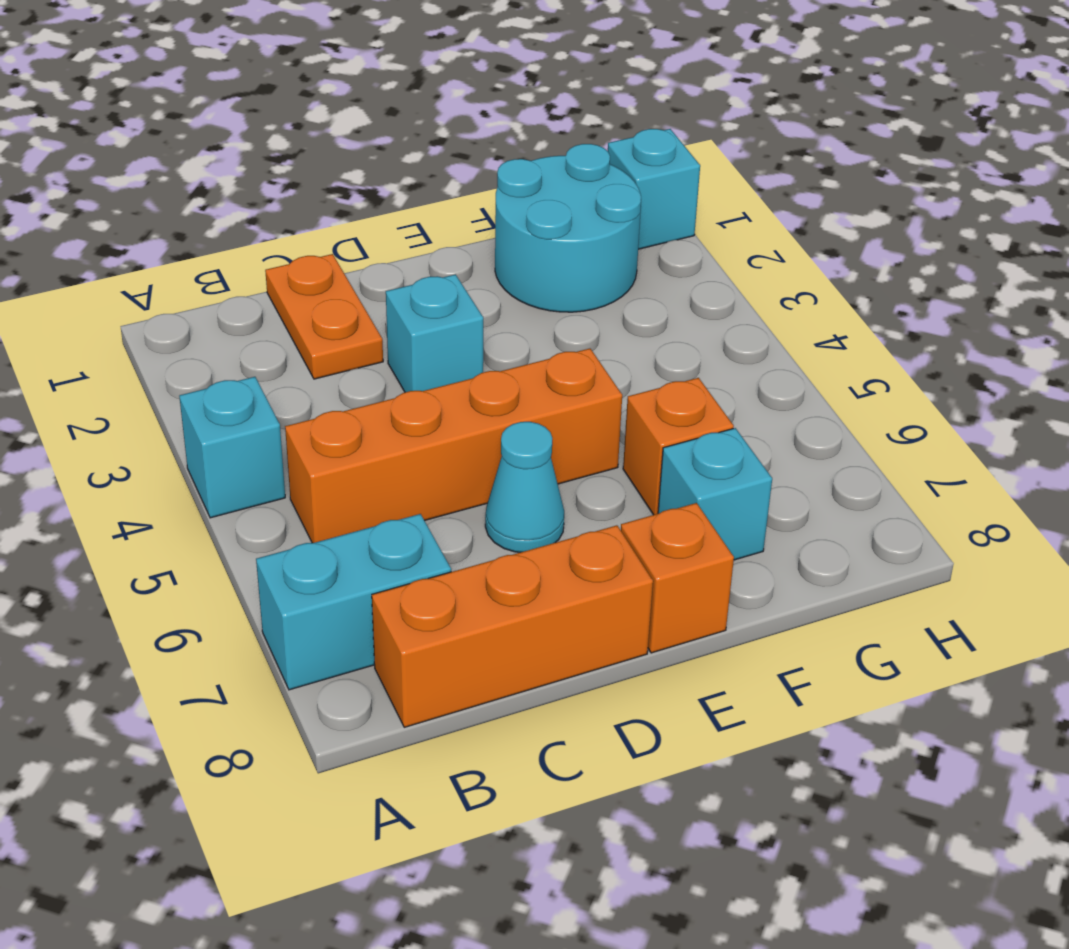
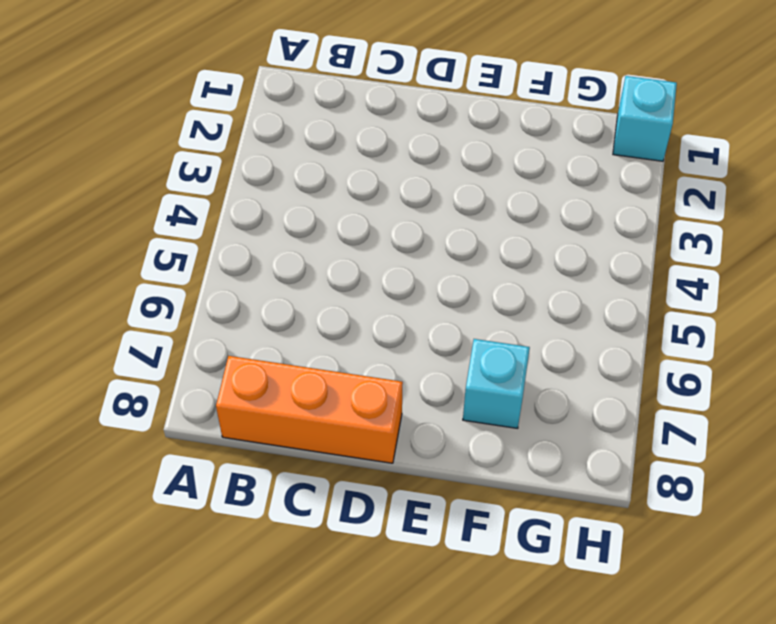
none -> cyan 1x1 brick [179,377,285,518]
none -> cyan 1x2 brick [256,514,451,690]
none -> orange 1x4 brick [285,349,622,543]

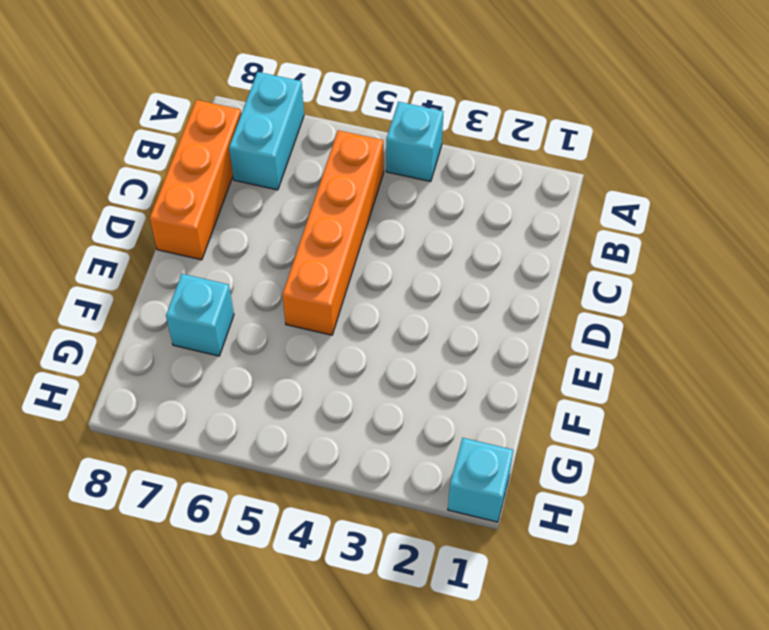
none -> orange 1x2 plate [265,254,383,379]
none -> cyan 1x1 brick [386,274,483,392]
none -> cyan 1x1 cone [485,422,564,552]

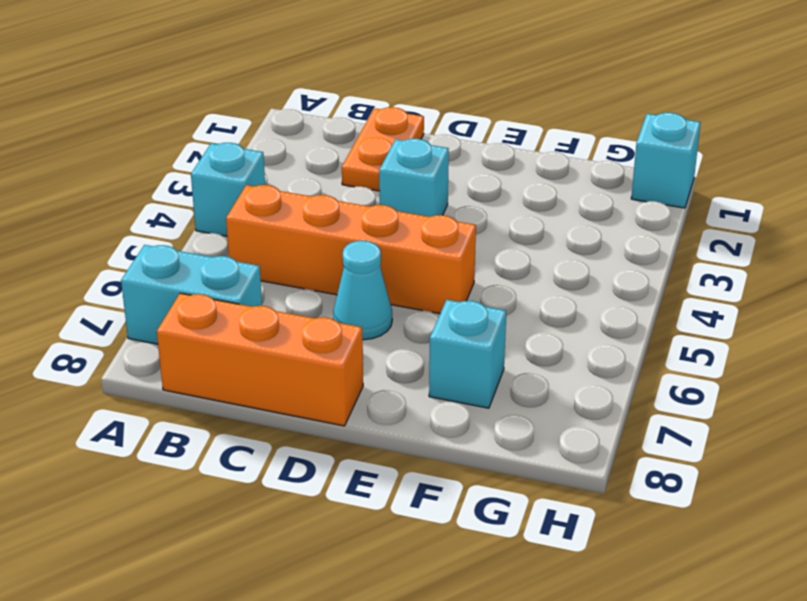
none -> orange 1x1 brick [621,503,734,653]
none -> cyan 2x2 round brick [495,144,641,312]
none -> orange 1x1 brick [623,378,734,515]

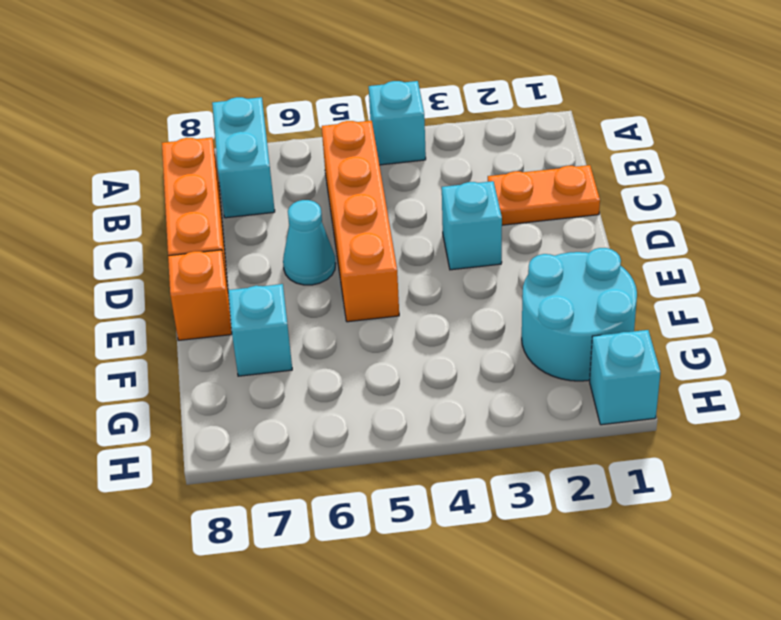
none -> orange 1x1 brick [623,378,734,515]

